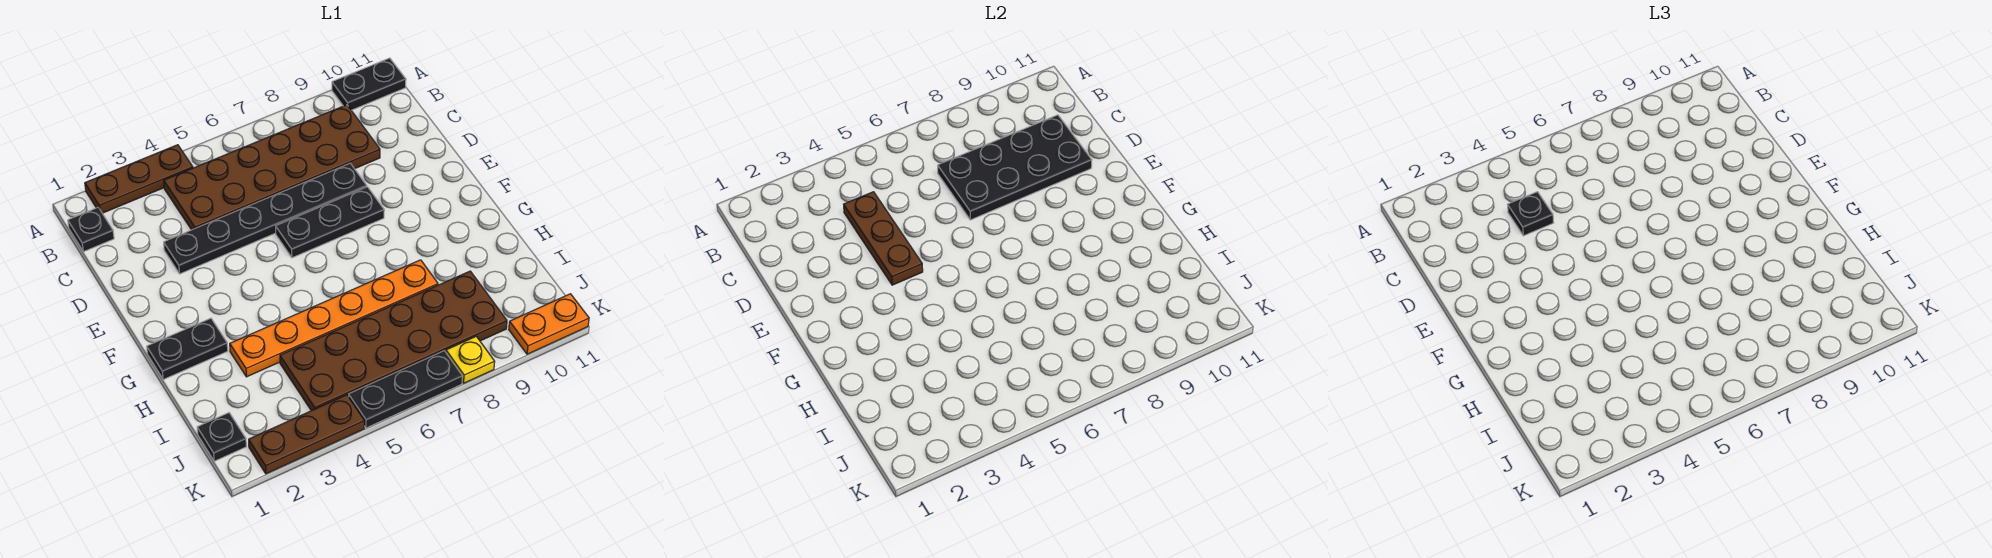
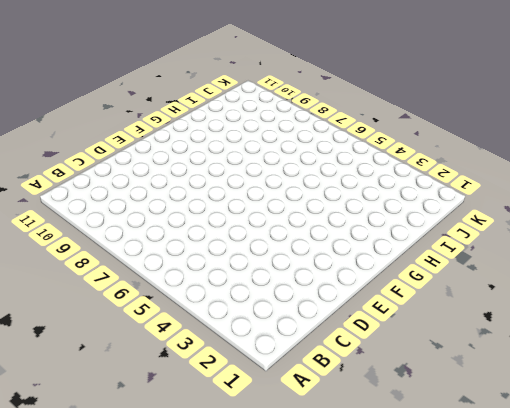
none -> brown 1x3 plate [85,145,193,213]
none -> black 1x2 plate [332,58,406,110]
none -> black 1x1 plate [68,208,114,252]

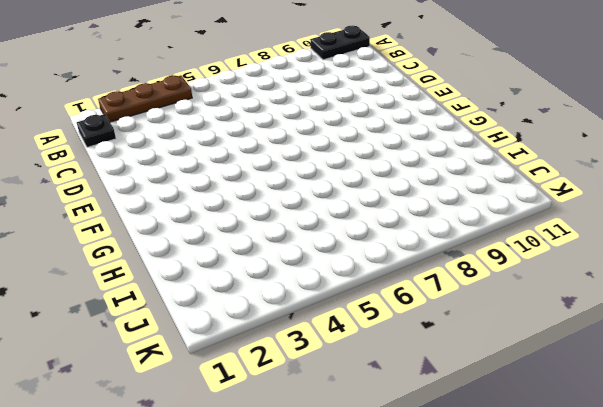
none -> brown 2x6 plate [164,105,380,230]
none -> black 1x6 plate [164,163,367,274]
none -> black 1x3 plate [276,187,384,258]

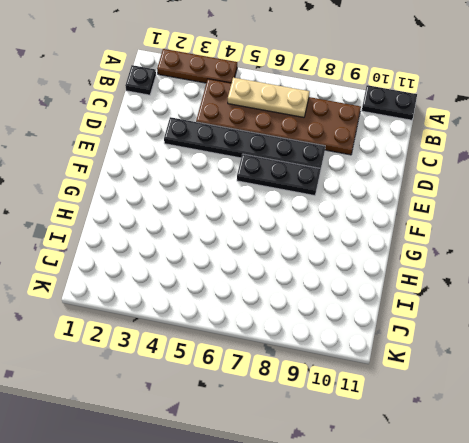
tan 1x3 plate [228,78,310,117] -> none
none -> black 1x2 plate [147,318,228,380]
none -> orange 1x6 plate [230,260,438,377]
none -> brown 2x6 plate [280,271,507,411]

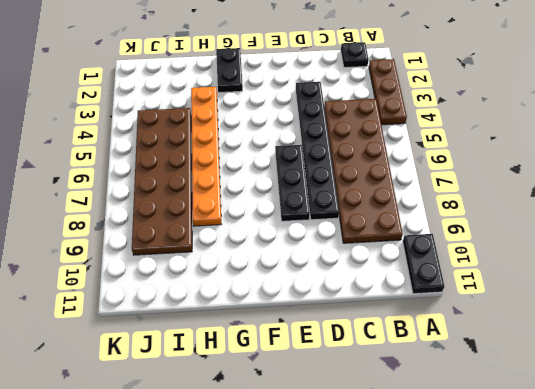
none -> black 1x1 plate [197,413,246,461]
none -> brown 1x3 plate [249,395,365,474]
none -> black 1x3 plate [349,351,462,428]

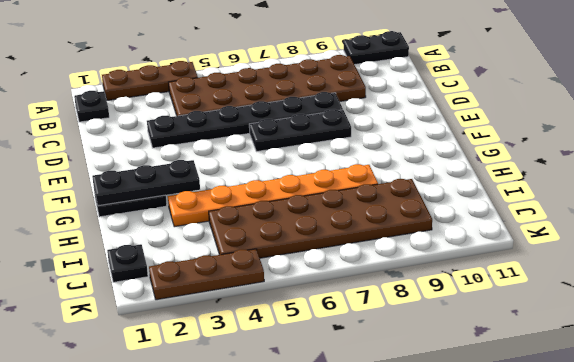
black 1x3 plate [92,160,200,206] -> black 1x3 plate moved to [349,351,462,428]
none -> yellow 1x1 plate [446,336,495,383]
none -> orange 1x2 plate [509,294,589,354]
none -> brown 1x3 plate [844,192,923,285]

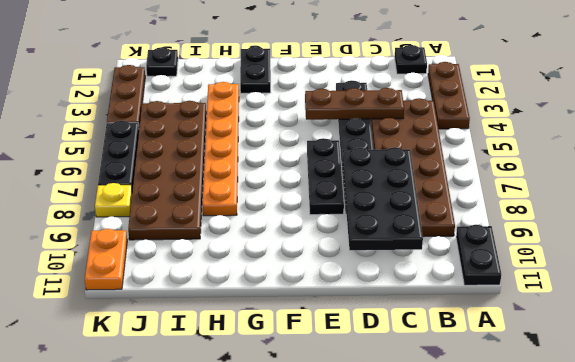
none -> black 1x1 plate [1508,192,1554,236]

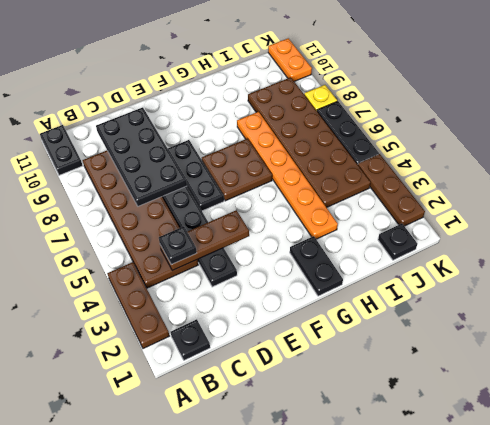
brown 2x2 plate [202,138,272,201] -> none

